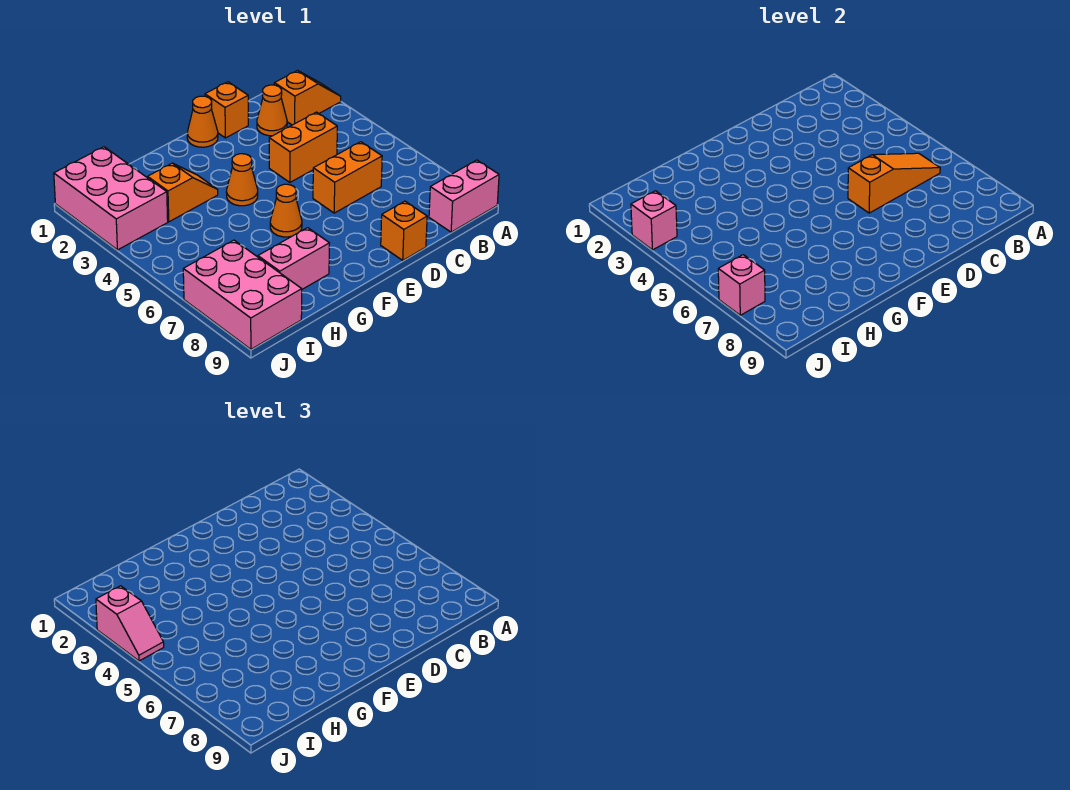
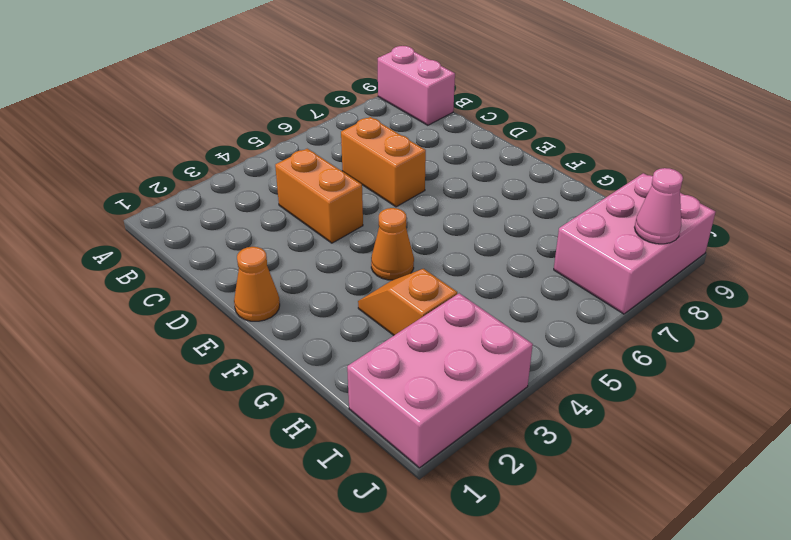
pink 1x1 cone [635,168,683,244] -> none
none -> orange 1x2 slope [274,70,341,125]
none -> orange 1x1 cone [257,85,287,136]
none -> orange 1x1 brick [205,82,248,138]

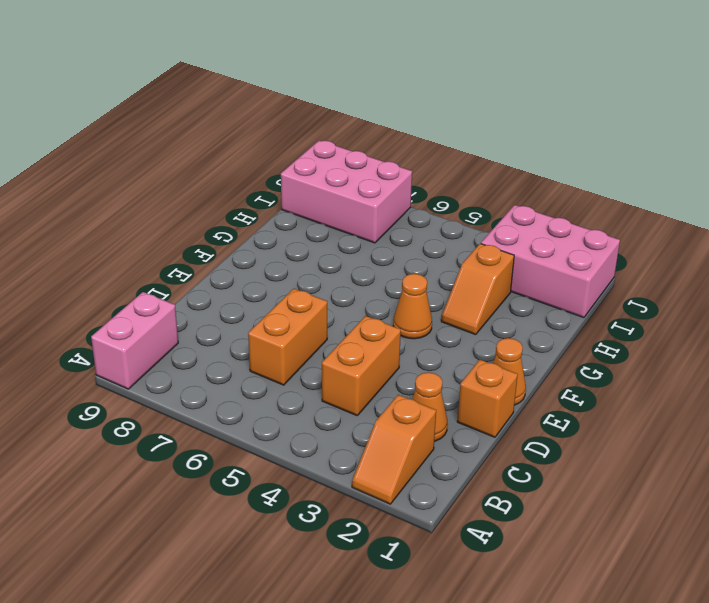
none -> orange 1x1 brick [381,201,427,260]
none -> orange 1x1 cone [270,184,302,237]
none -> pink 1x2 brick [258,228,329,289]

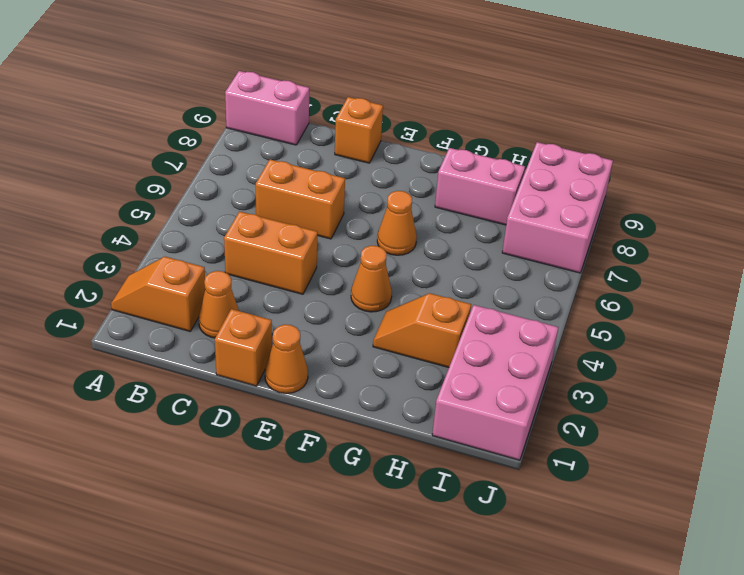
none -> orange 1x3 slope [848,153,940,213]
none -> pink 1x1 brick [631,191,677,250]
none -> pink 1x1 brick [718,255,765,315]

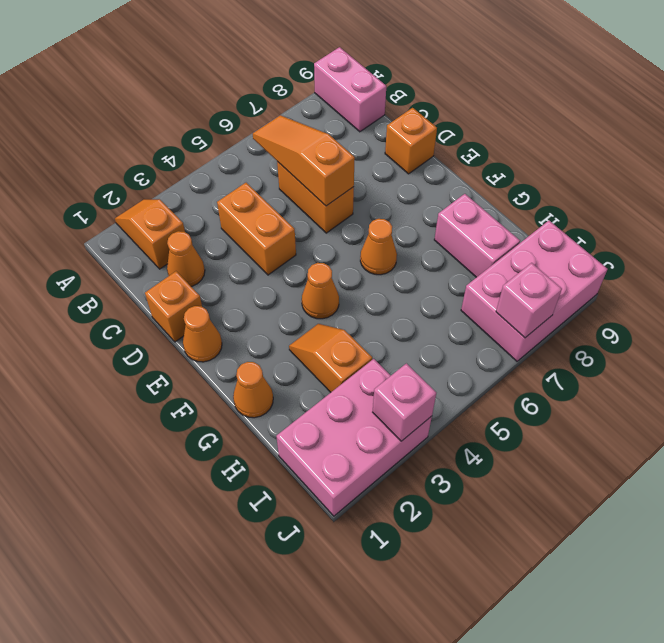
orange 1x1 cone [233,362,273,418] -> none
none -> pink 1x2 slope [96,586,164,661]

